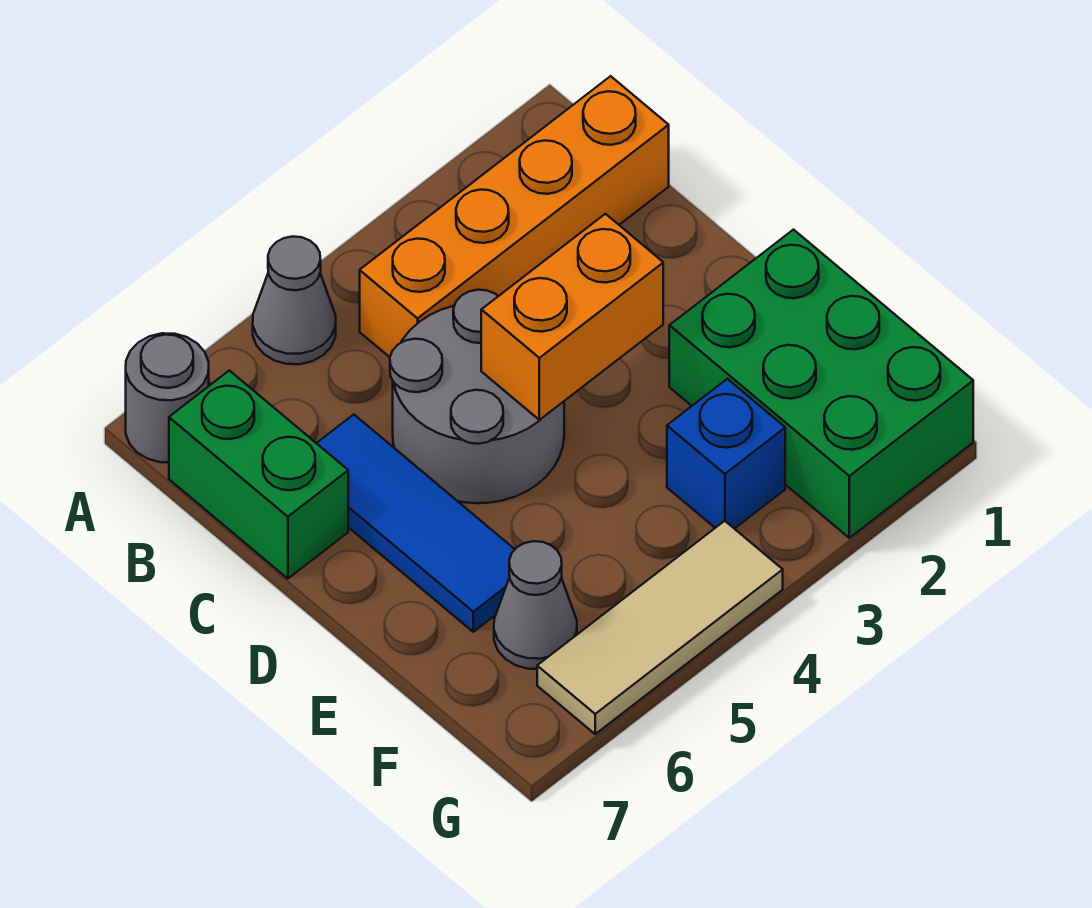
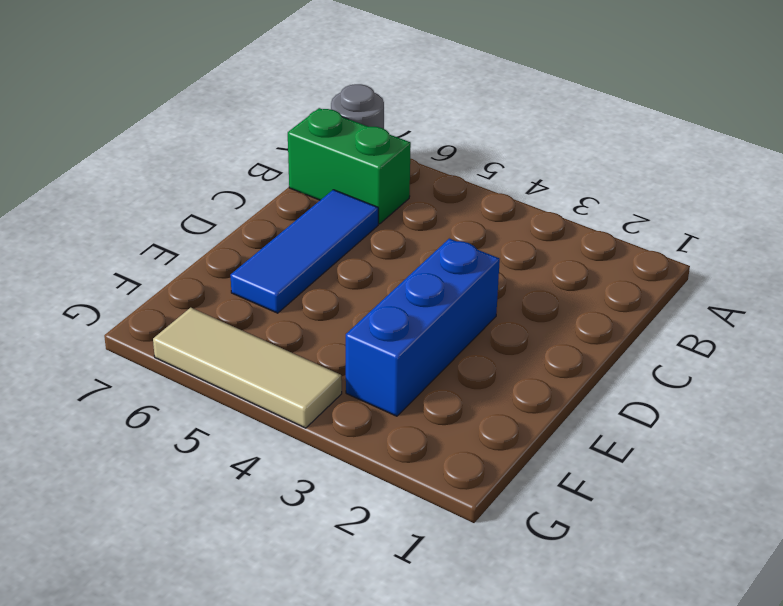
green 1x2 brick [288,108,411,224] -> green 1x2 brick turned to [169,370,348,579]
blue 1x3 brick [346,238,500,416] -> blue 1x1 brick [667,379,785,529]
none -> grey 1x1 cone [253,236,336,364]
none -> orange 1x4 brick [360,76,669,357]

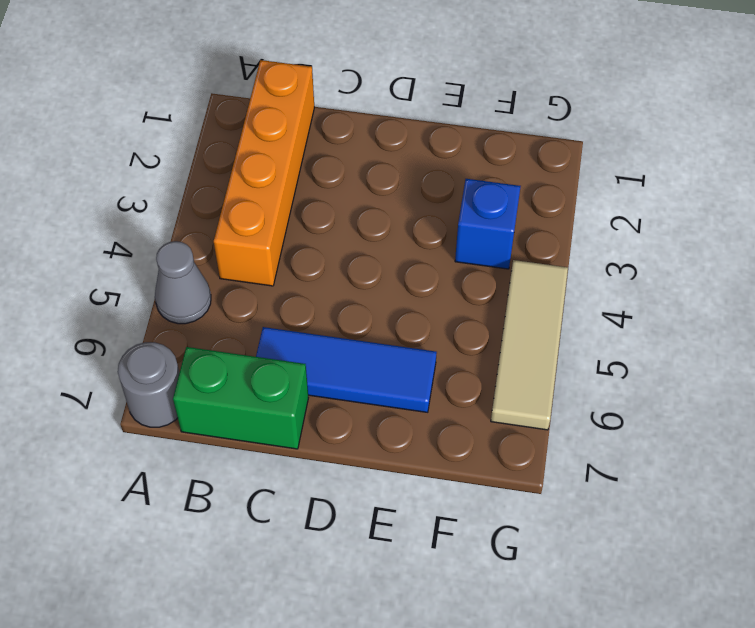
none -> grey 2x2 round brick [390,290,564,503]
none -> green 2x3 brick [669,230,973,538]

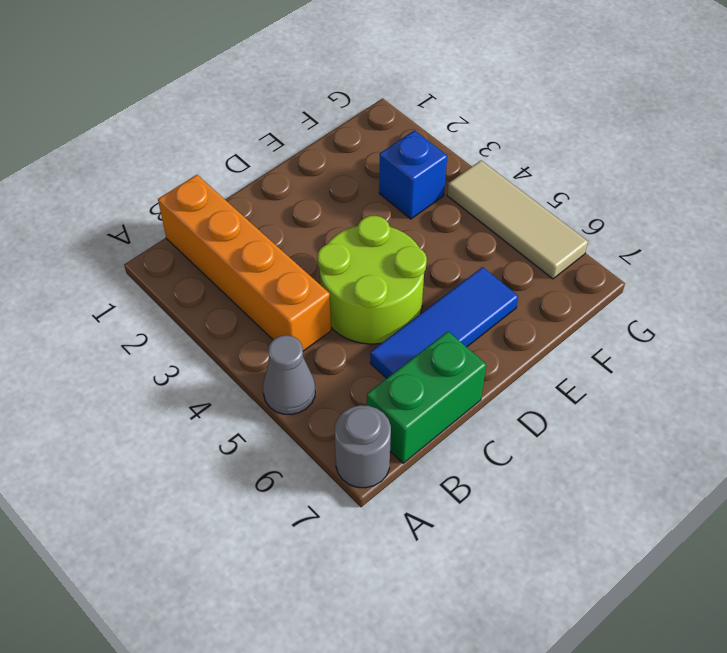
lime 2x2 round brick [317,216,427,344] -> grey 2x2 round brick [390,290,564,503]
none -> green 2x3 brick [669,230,973,538]
none -> grey 1x1 cone [494,541,577,669]

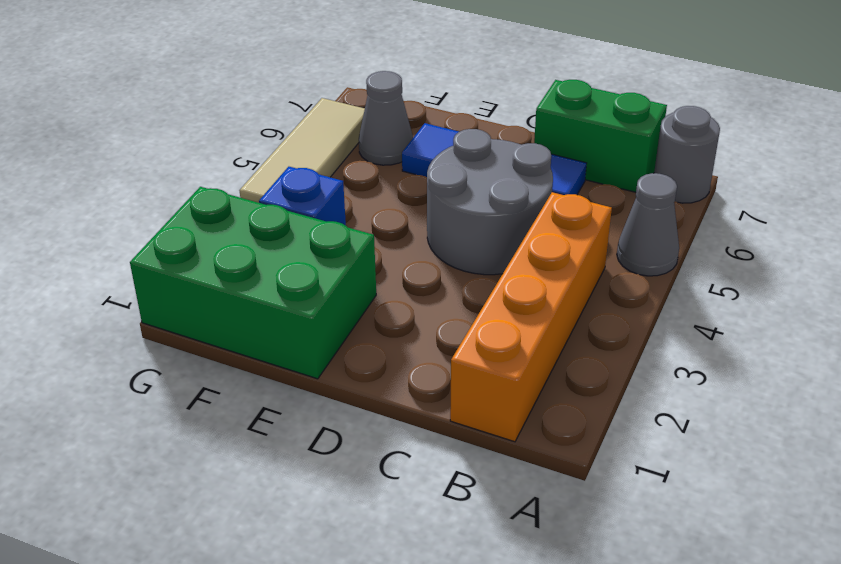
none -> orange 1x2 brick [481,214,663,420]

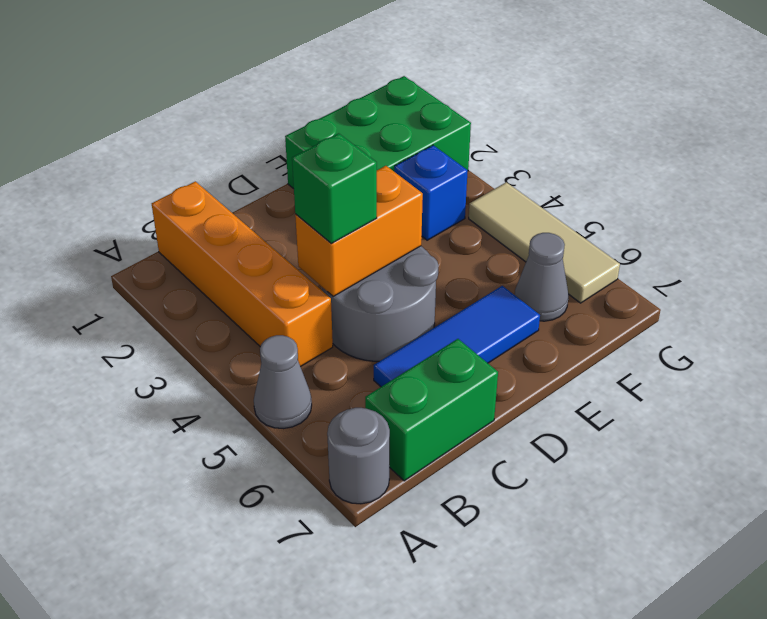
orange 1x2 brick [295,166,423,296] -> orange 1x2 brick turned to [481,214,663,420]
green 1x1 brick [292,133,377,243] -> none

